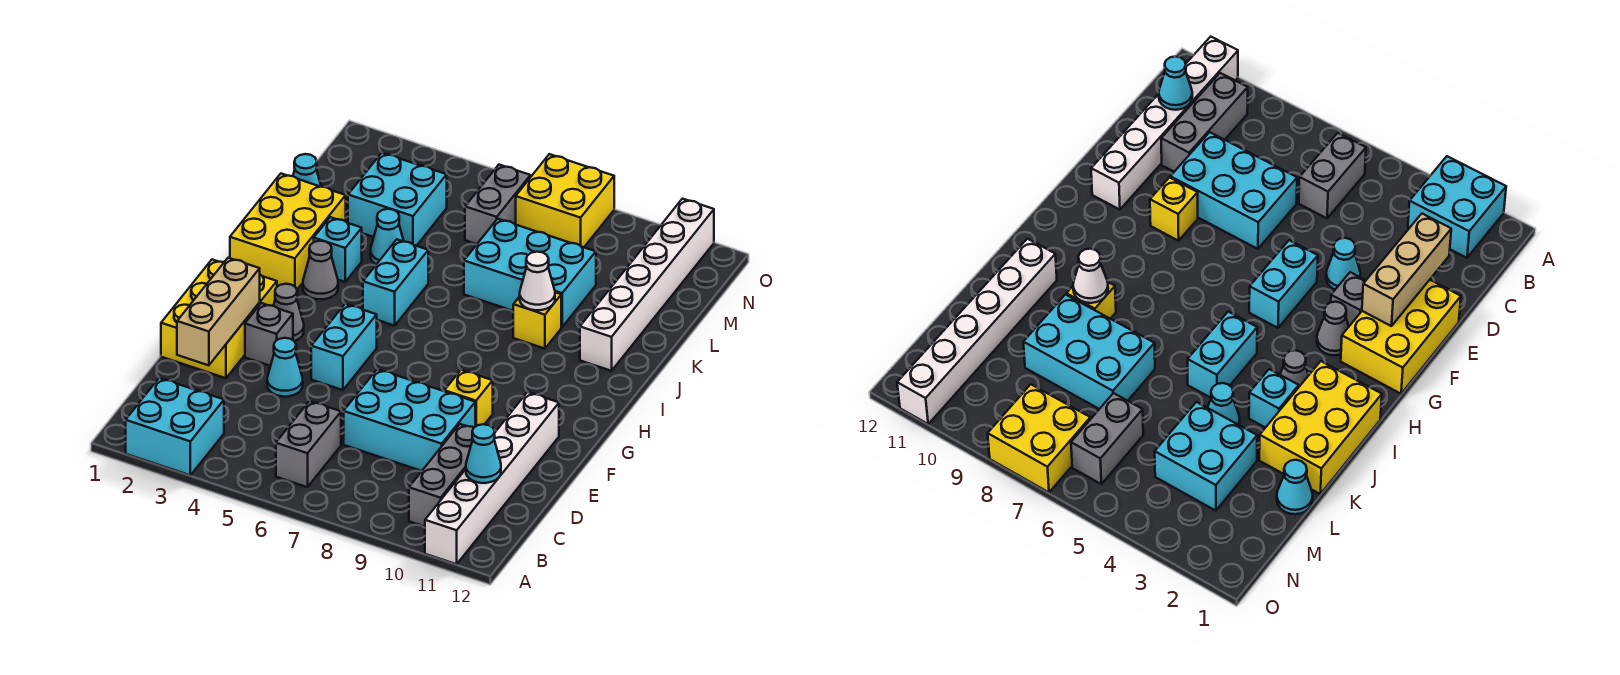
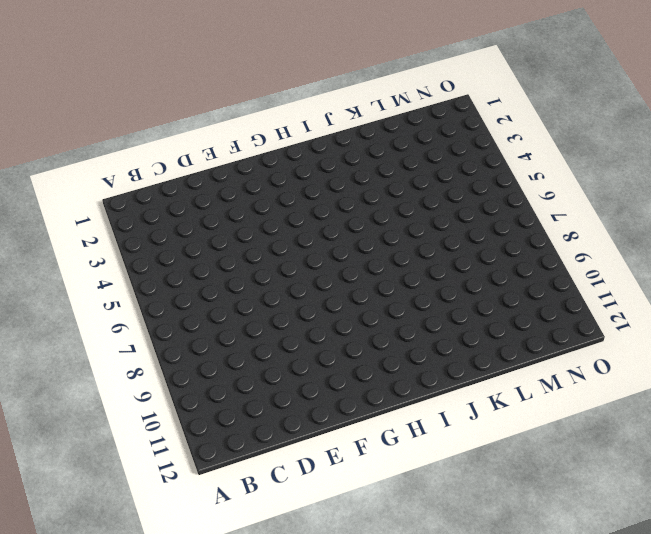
none -> cyan 2x2 brick [126,378,224,475]
none -> white 1x6 brick [425,392,559,564]
none -> grey 1x2 brick [276,401,341,487]

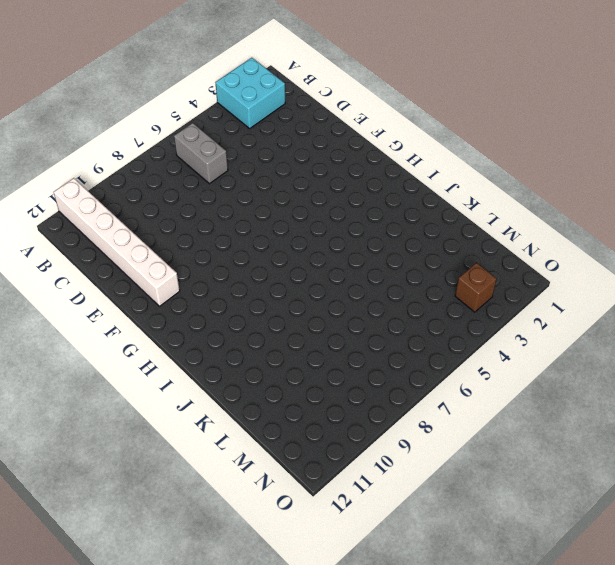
brown 1x1 brick [455,263,496,312] -> none
none -> grey 1x3 brick [409,424,474,526]
none -> cyan 2x3 brick [344,369,475,471]
none -> yellow 2x3 brick [161,260,277,378]

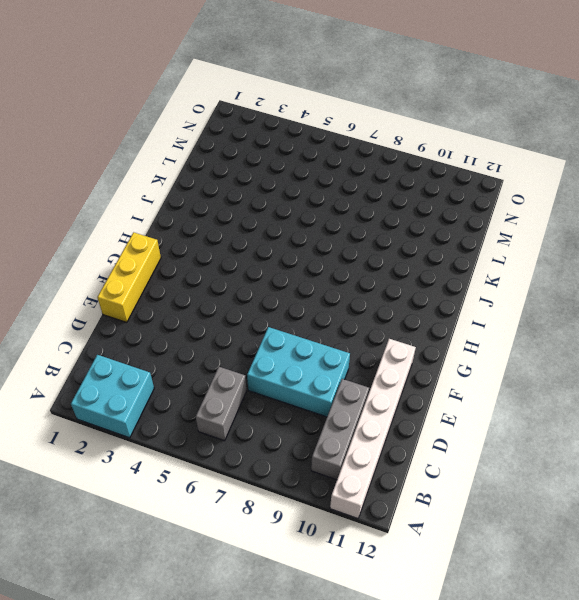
yellow 1x3 brick [98,232,161,323] -> yellow 2x3 brick [161,260,277,378]
none -> cyan 1x1 cone [267,338,303,397]
none -> grey 1x1 brick [245,303,293,366]
none -> cyan 1x2 brick [311,304,377,390]

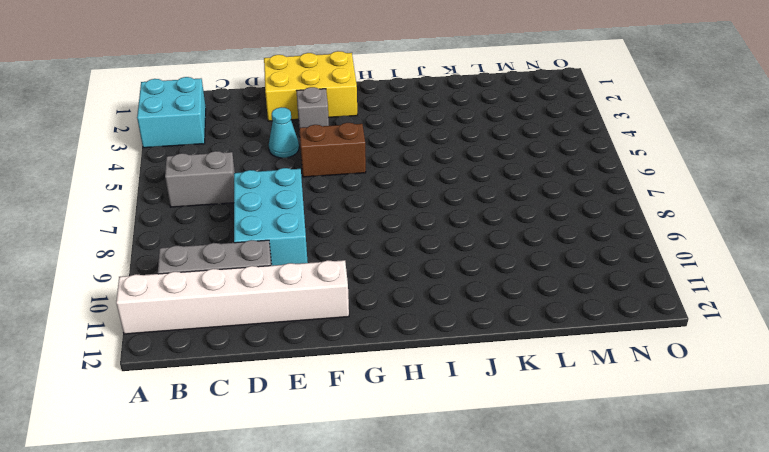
brown 1x2 brick [299,123,366,177] -> cyan 1x2 brick [311,304,377,390]
none -> yellow 1x1 brick [445,370,493,427]
none -> grey 1x1 cone [273,284,304,341]
none -> yellow 2x3 brick [230,174,346,289]

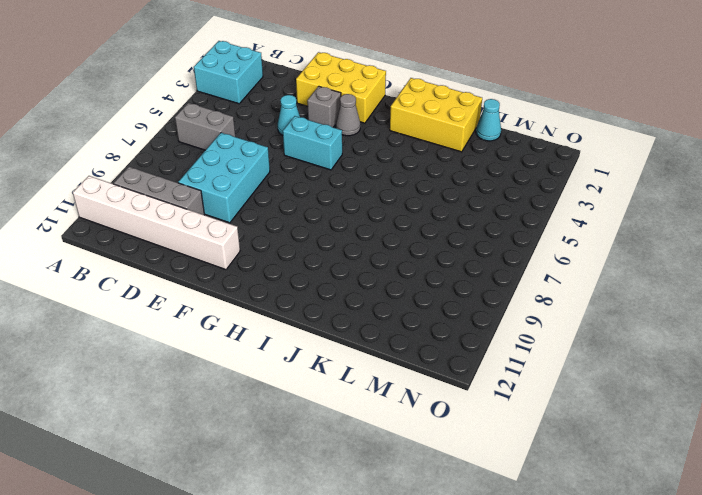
none -> yellow 1x1 brick [445,370,493,427]
none -> grey 1x1 cone [303,241,338,299]
none -> cyan 1x2 brick [363,240,428,326]

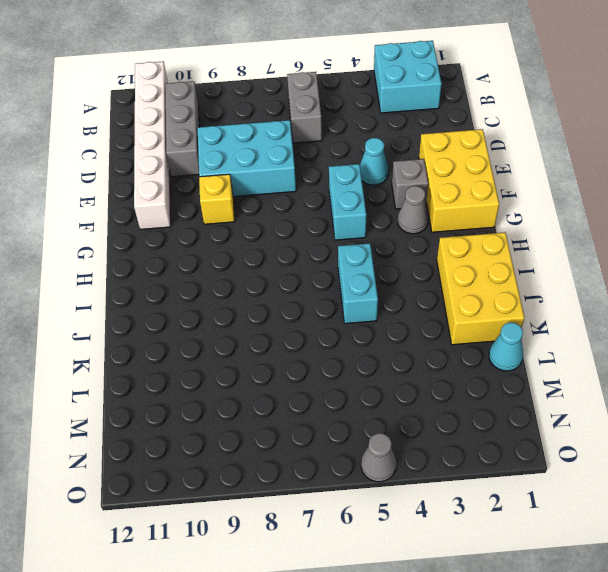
grey 1x1 cone [361,433,396,482] -> grey 1x1 cone moved to [303,241,338,299]
none -> cyan 1x1 brick [314,217,362,282]
none -> yellow 1x1 brick [513,292,561,349]
none -> white 1x6 brick [580,199,714,371]

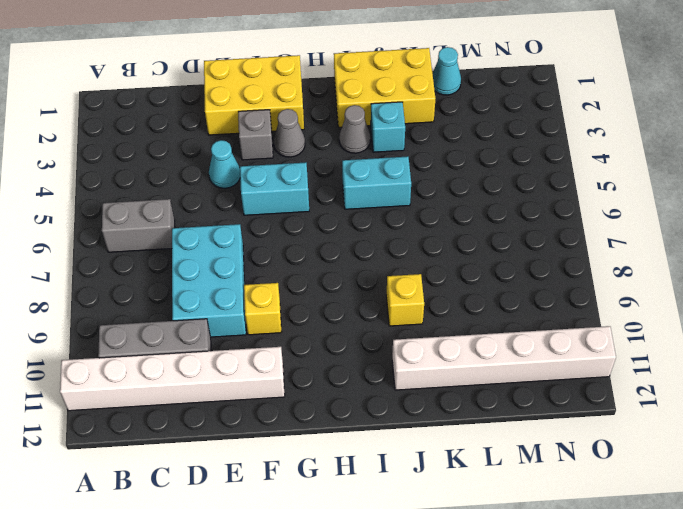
none -> cyan 2x2 brick [126,378,224,475]
none -> cyan 1x1 cone [371,209,404,264]
none -> cyan 2x3 brick [464,219,596,327]

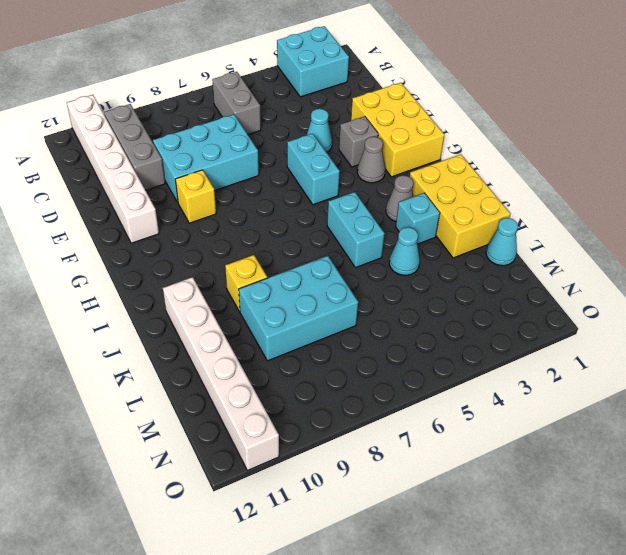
none -> cyan 2x2 brick [348,153,447,246]
none -> grey 1x2 brick [465,165,530,244]
none -> yellow 2x2 brick [516,154,614,247]

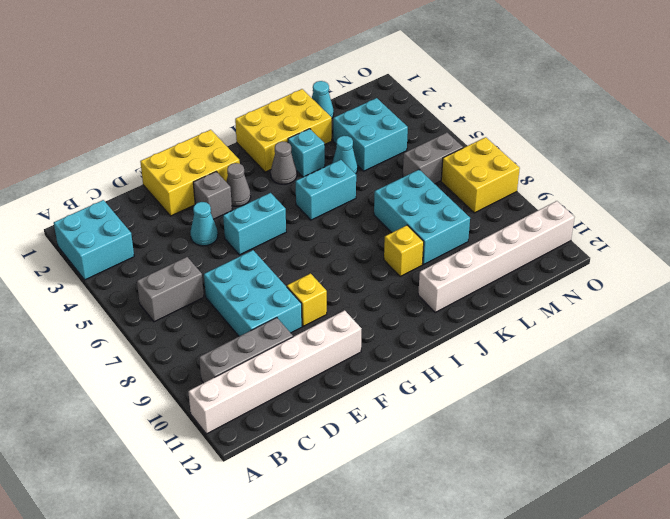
none -> cyan 1x1 cone [466,424,501,483]
none -> tan 1x3 brick [177,258,260,365]
none -> white 1x1 cone [520,252,555,310]

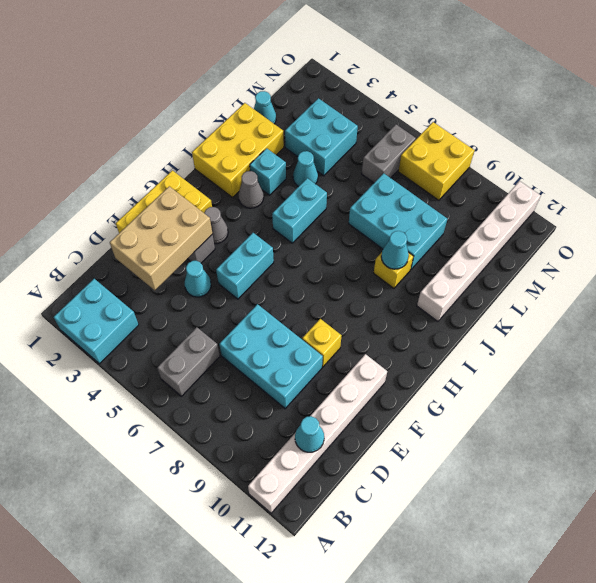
tan 2x3 brick [110,186,212,290] -> tan 1x3 brick [177,258,260,365]
cyan 1x1 cone [381,231,409,269] -> white 1x1 cone [520,252,555,310]
none -> grey 1x3 brick [409,424,474,526]

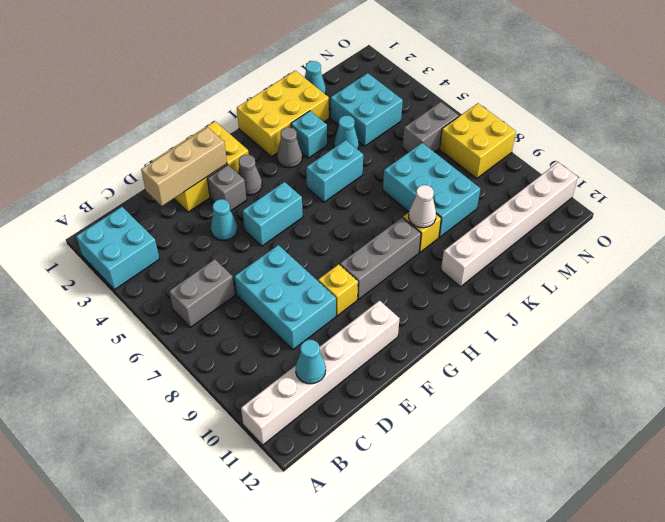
grey 1x3 brick [340,218,421,299] -> grey 1x3 brick moved to [409,424,474,526]

